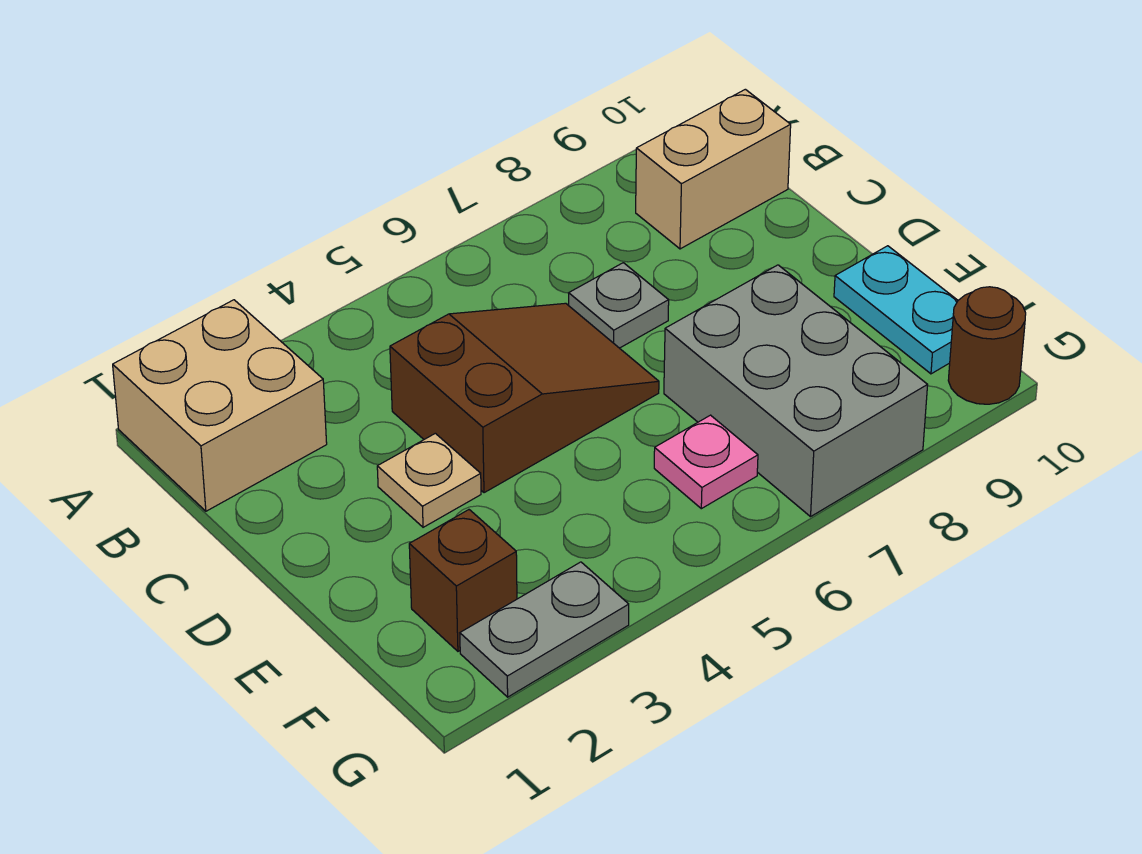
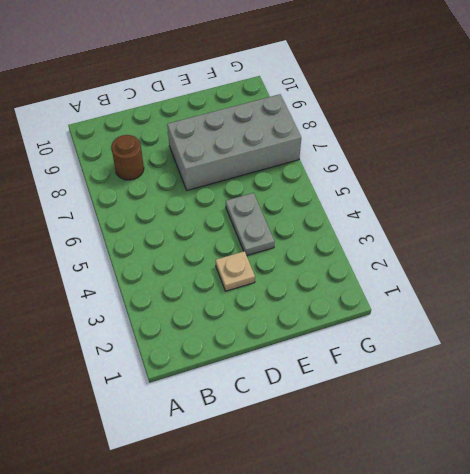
brown 1x1 round brick [111,135,144,180] -> brown 1x1 round brick moved to [948,287,1026,404]
grey 2x4 brick [167,94,301,190] -> grey 2x3 brick [664,265,928,517]
grey 1x2 plate [226,193,275,256] -> grey 1x2 plate moved to [460,562,629,697]
none -> tan 2x2 brick [113,300,327,511]
none -> tan 1x2 brick [636,89,791,249]

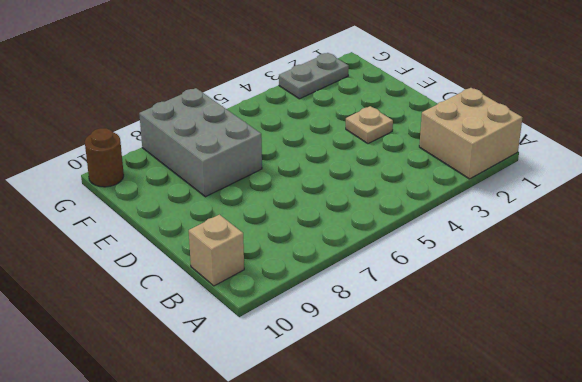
tan 1x1 brick [189,215,244,286] -> tan 1x2 brick [636,89,791,249]
none -> brown 2x3 slope [390,303,659,493]
none -> grey 1x1 plate [569,263,669,348]

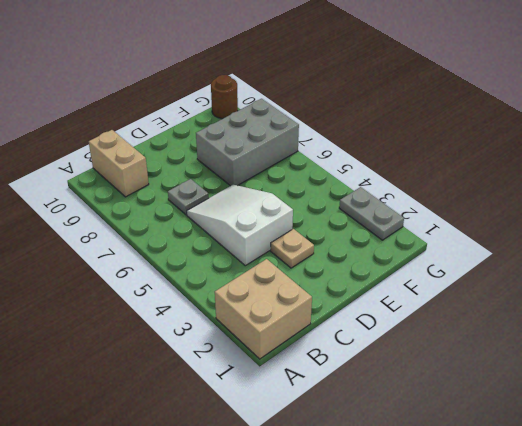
white 2x3 slope [187,185,293,266] -> brown 2x3 slope [390,303,659,493]
none -> cyan 1x2 plate [834,246,958,374]
none -> brown 1x1 brick [409,510,517,651]

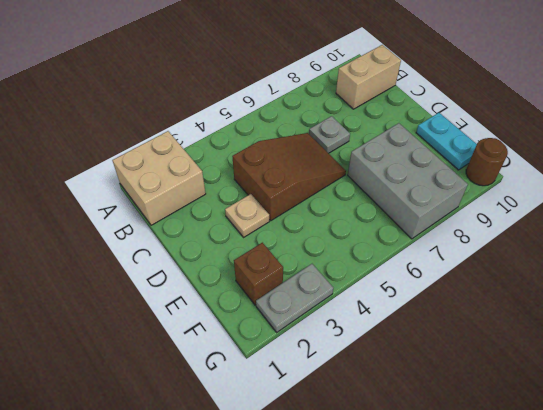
none -> pink 1x1 plate [654,415,758,509]

